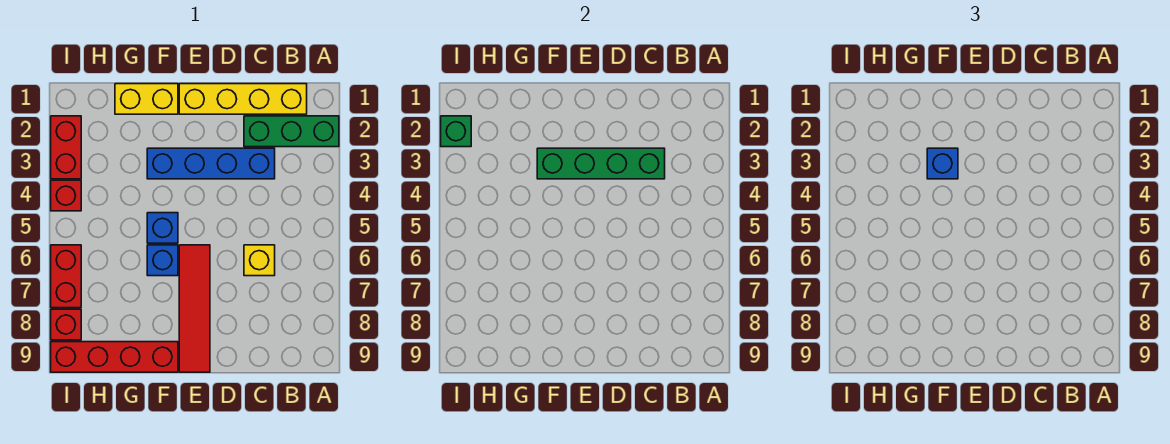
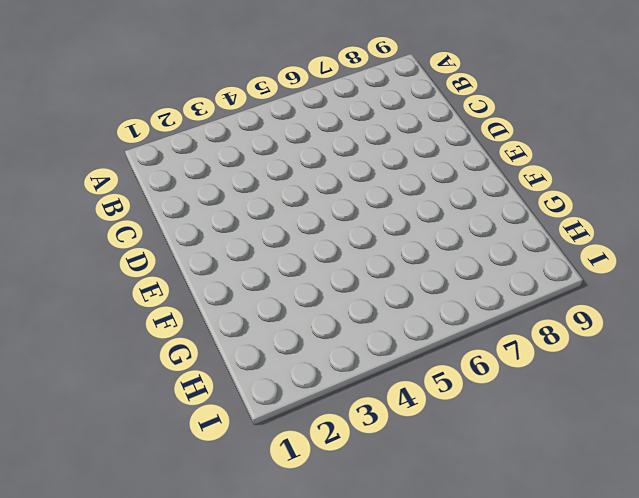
none -> green 1x3 brick [244,116,339,147]
none -> yellow 1x4 brick [179,84,307,114]
none -> blue 1x4 brick [147,148,275,179]

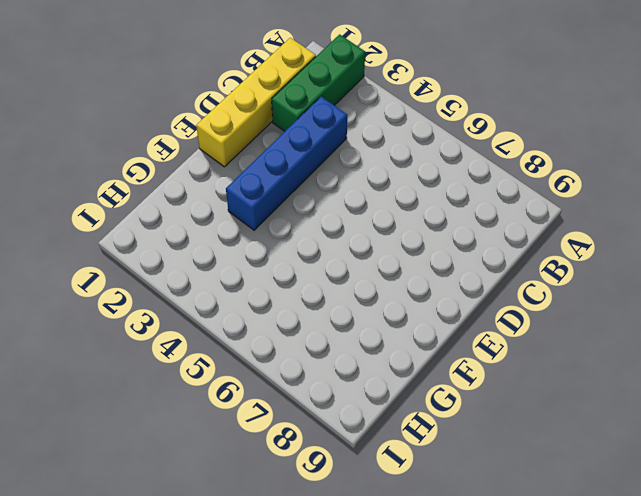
none -> yellow 1x1 brick [244,245,275,276]
none -> red 1x4 tile [179,245,210,372]
none -> yellow 1x2 brick [115,84,178,114]

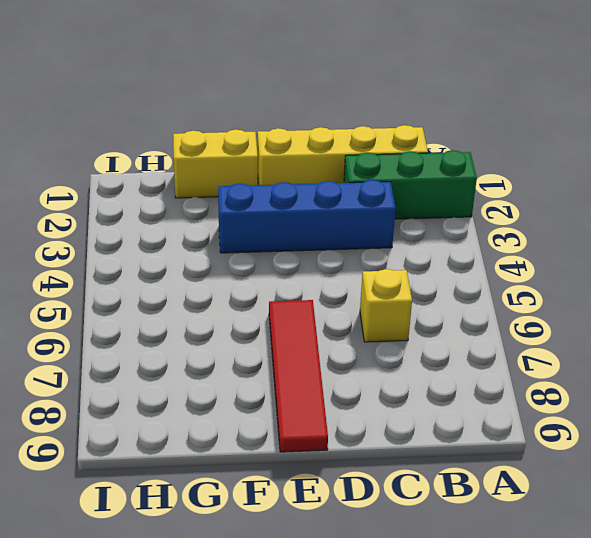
none -> blue 1x1 brick [147,213,178,243]
none -> blue 1x1 brick [147,245,178,276]
none -> red 1x4 brick [51,342,178,372]

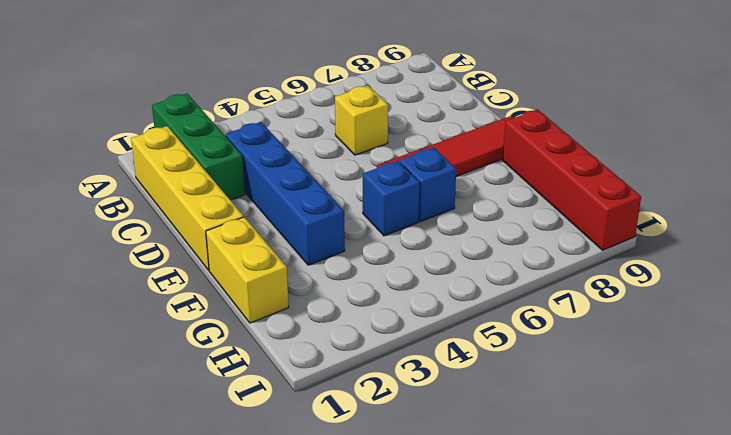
none -> red 1x2 brick [51,116,81,179]
none -> red 1x1 brick [51,180,81,211]
none -> red 1x2 brick [51,245,81,308]

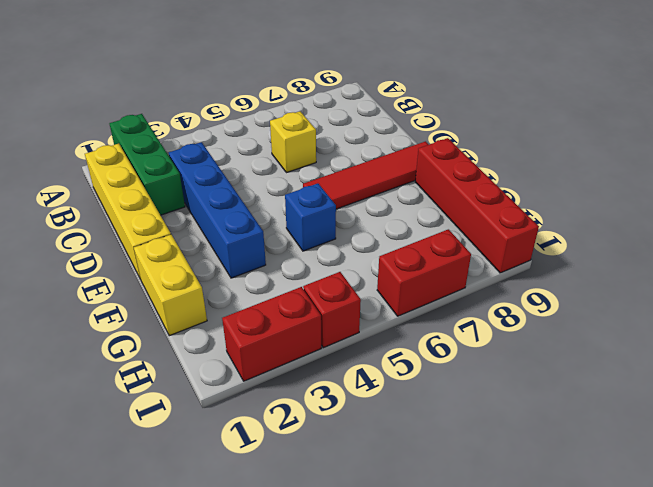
none -> blue 1x1 brick [147,245,178,276]
none -> red 1x1 brick [51,309,81,340]
none -> green 1x4 brick [537,148,665,179]

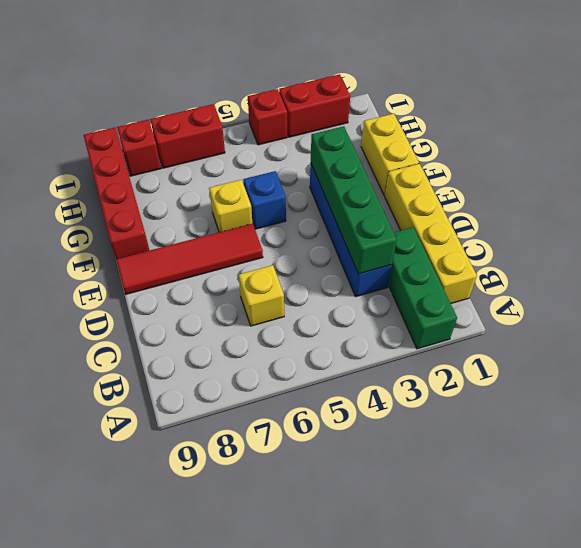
yellow 1x1 brick [209,180,252,232] -> blue 1x1 brick [147,245,178,276]
none -> green 1x1 brick [441,116,471,147]
none -> blue 1x1 brick [927,148,958,179]

